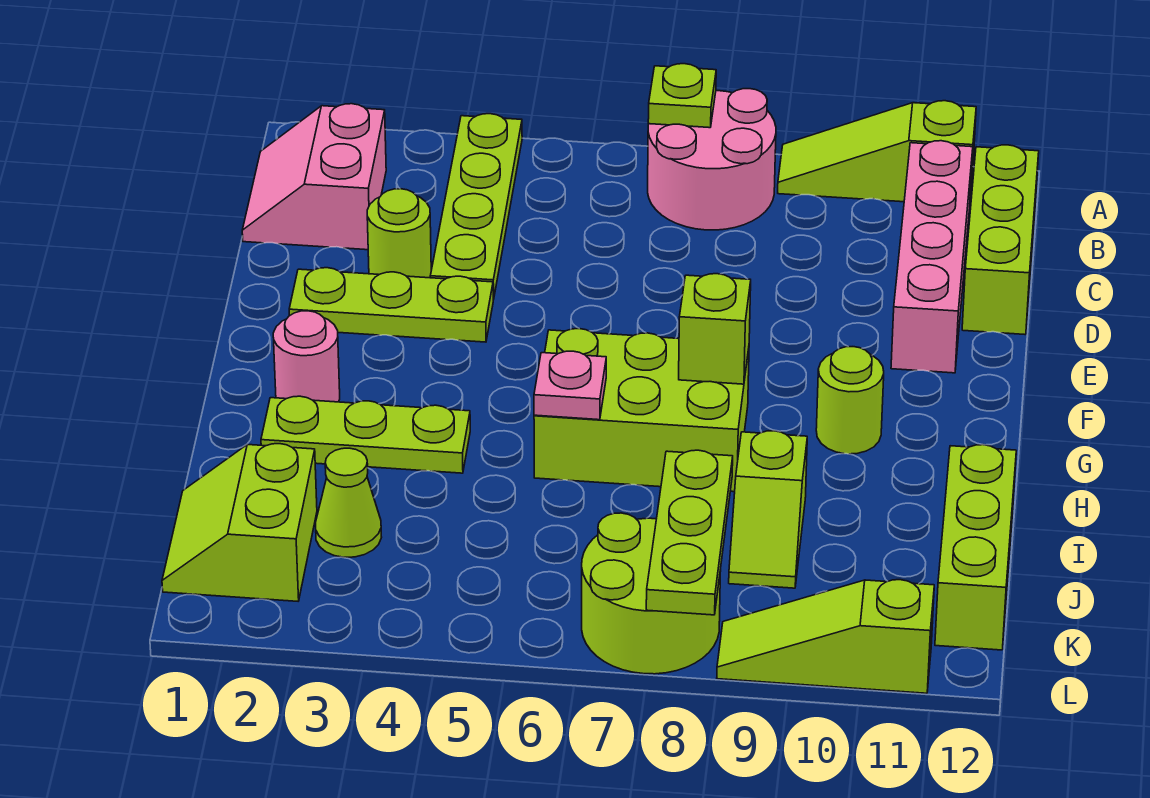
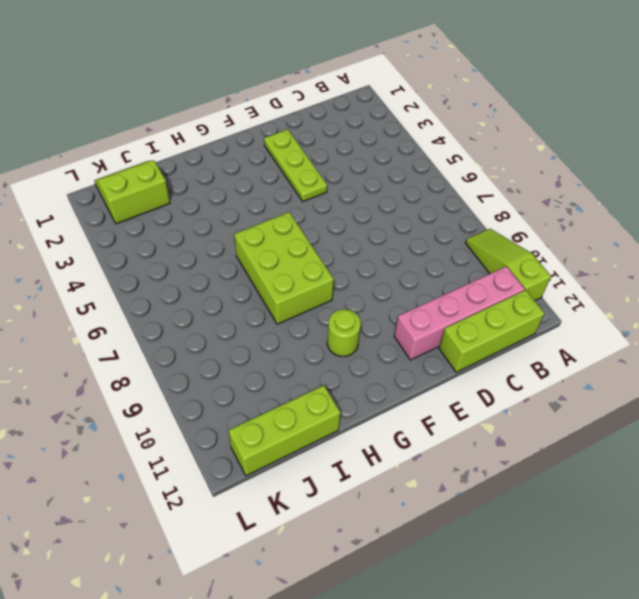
none -> lime 1x4 plate [430,114,522,300]
none -> pink 2x2 round brick [648,89,776,230]
none -> pink 2x2 slope [242,104,386,250]

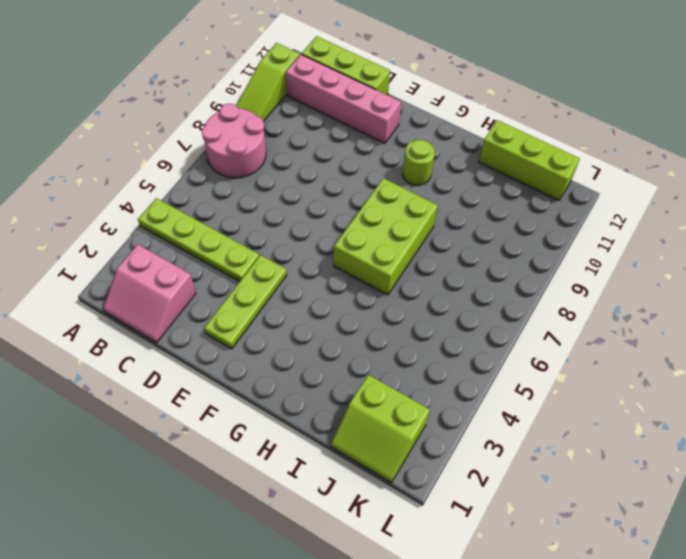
none -> lime 1x1 round brick [367,189,431,278]
none -> pink 1x1 round brick [273,311,340,402]
none -> lime 1x3 plate [261,396,470,473]

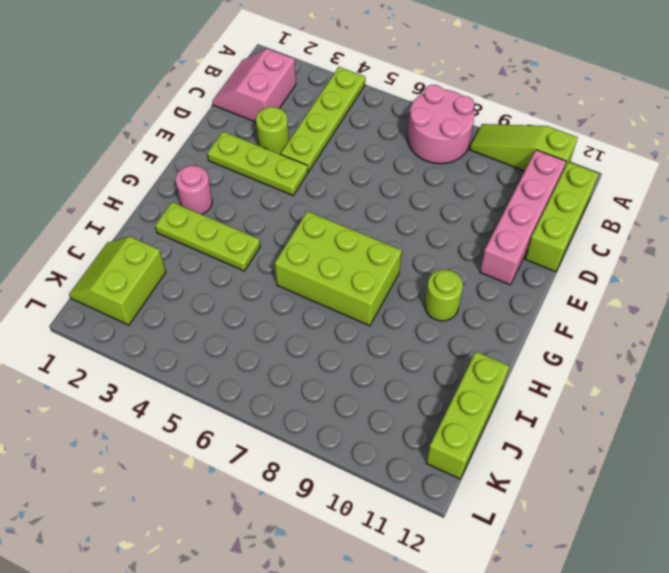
none -> lime 1x2 slope [729,431,807,588]
none -> lime 1x1 cone [316,448,382,557]
none -> lime 2x2 round brick [582,513,721,674]

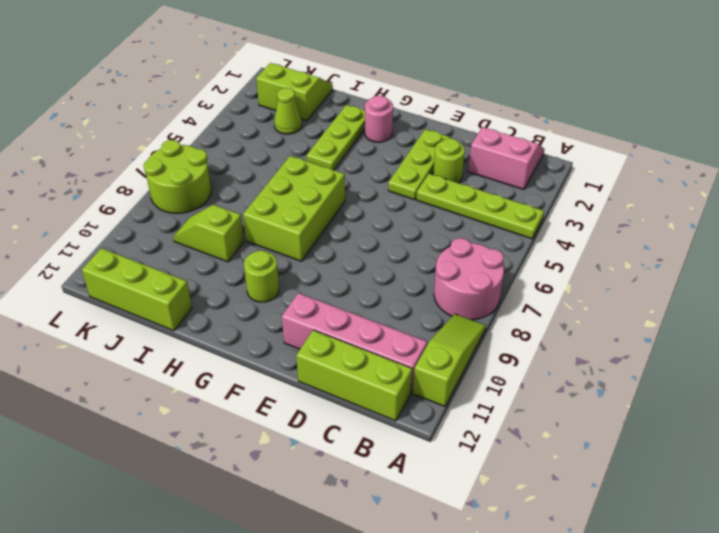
none -> lime 1x3 slope [717,580,934,693]
none -> lime 1x1 plate [648,64,716,128]
none -> lime 1x1 brick [679,274,751,384]

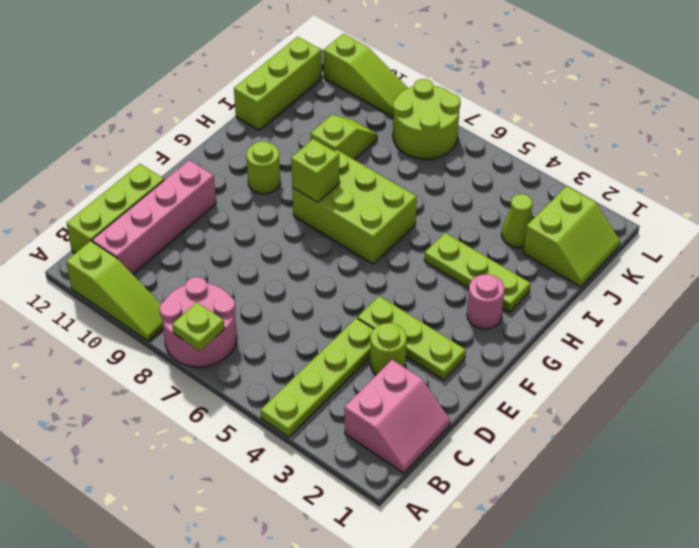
none -> pink 1x1 plate [534,351,606,420]
none -> lime 1x3 plate [646,450,733,615]

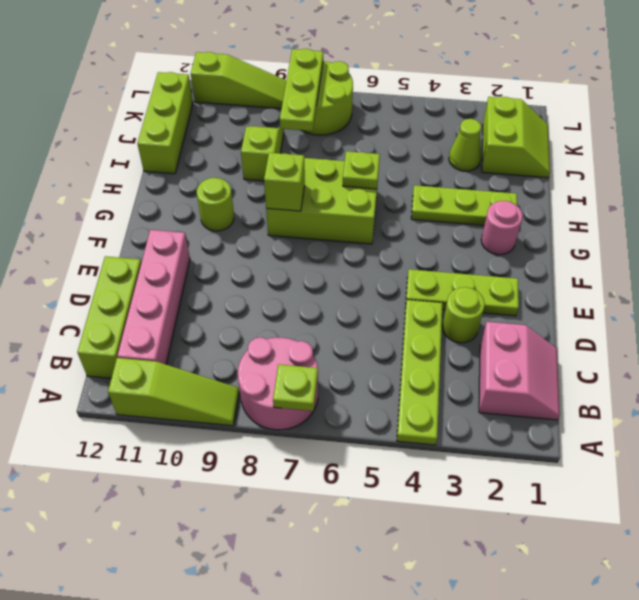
lime 1x1 plate [343,151,380,189] -> pink 1x1 plate [534,351,606,420]

